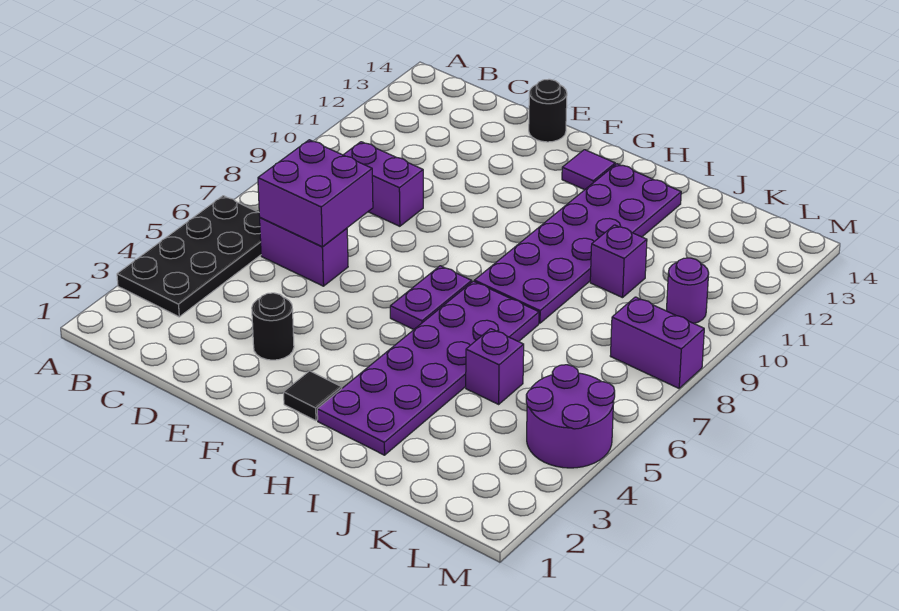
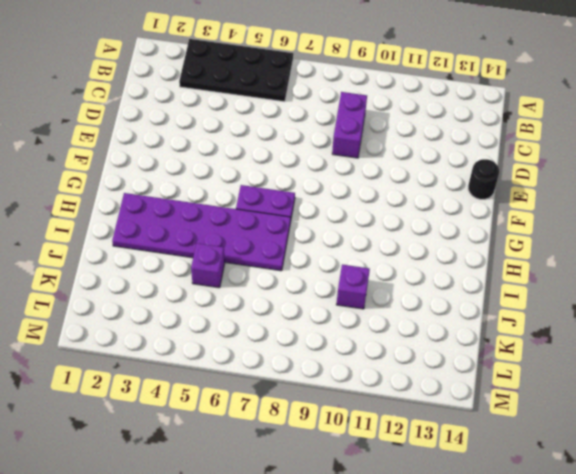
none -> purple 1x2 brick [260,218,348,286]
none -> black 1x1 round brick [252,293,294,360]
none -> black 1x1 tile [284,371,342,421]

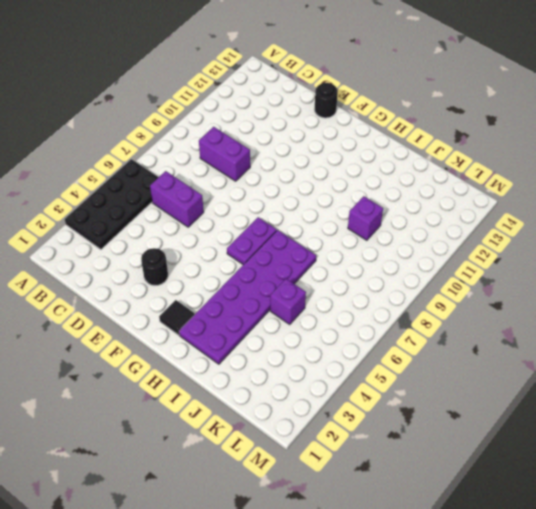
none -> purple 1x1 tile [562,150,615,190]
none -> purple 2x6 plate [474,164,681,323]
none -> purple 2x2 round brick [526,365,615,468]

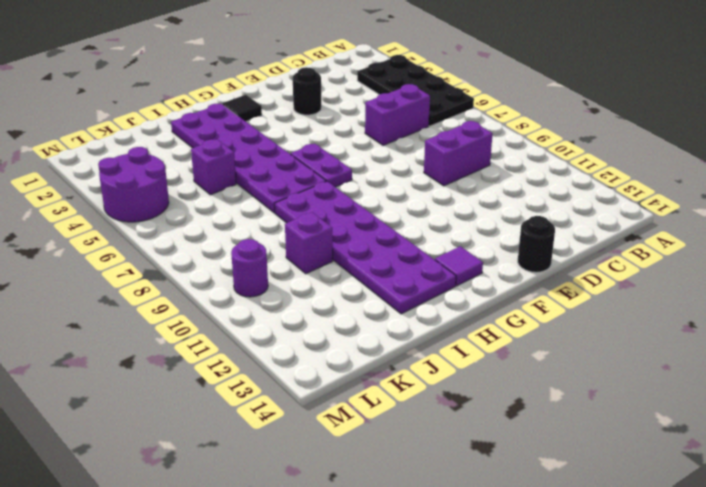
none -> purple 1x2 brick [610,297,704,388]
none -> purple 2x2 brick [258,140,373,247]

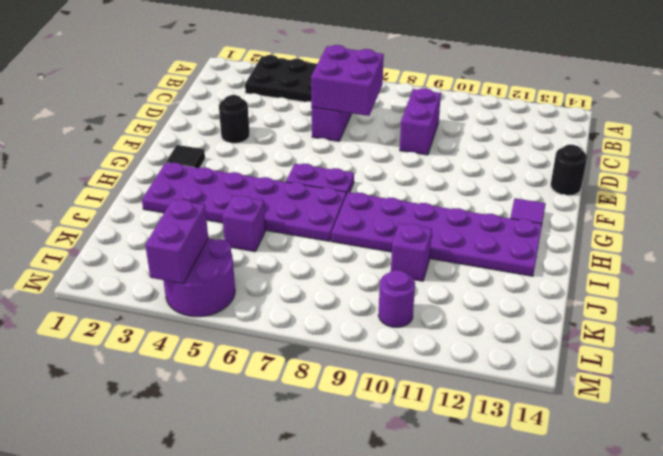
purple 1x2 brick [145,199,208,284] -> purple 1x2 brick moved to [610,297,704,388]

